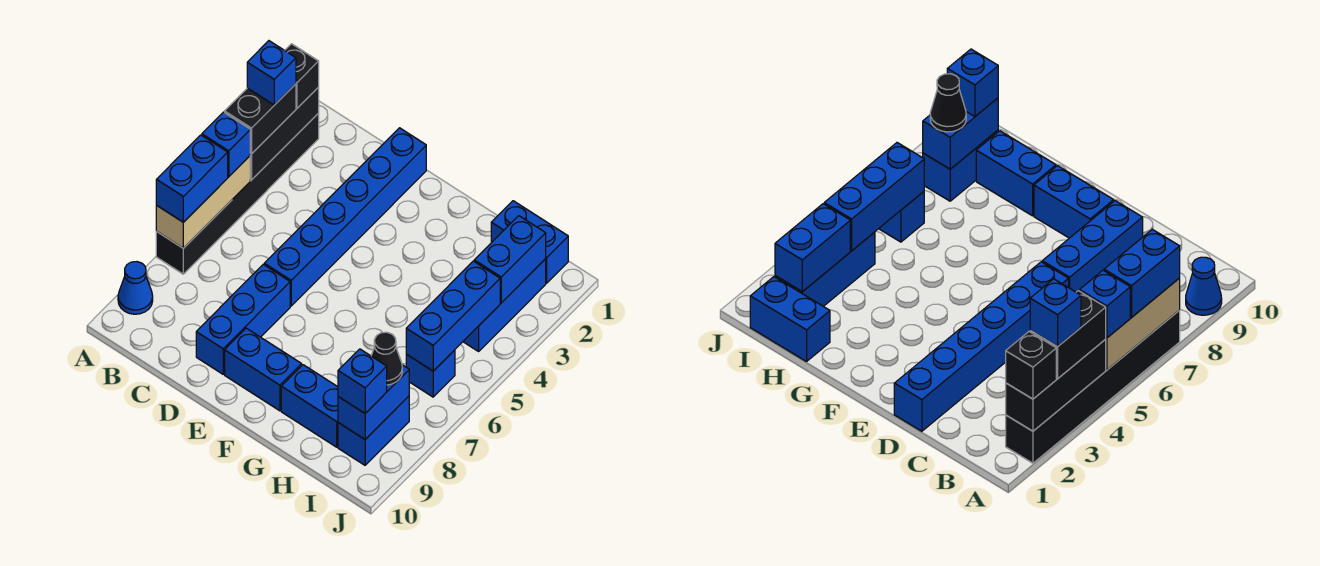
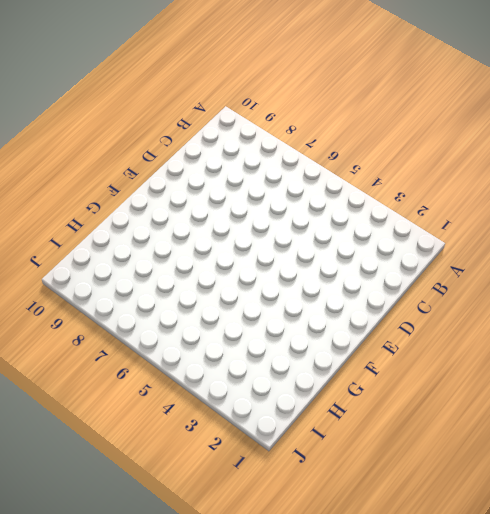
none -> black 1x6 brick [156,113,319,274]
none -> blue 1x1 cone [118,262,153,314]
none -> blue 1x6 brick [264,128,426,306]

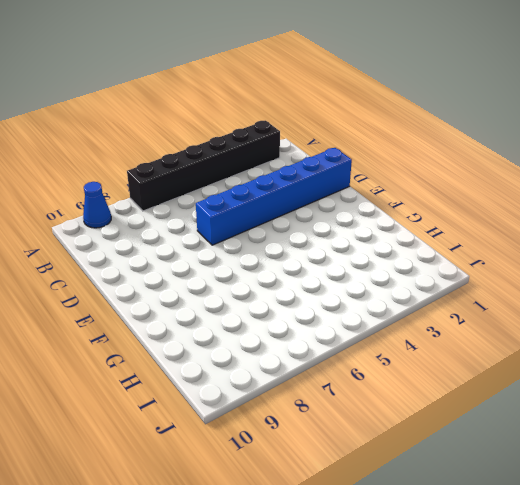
none -> blue 1x3 brick [196,264,290,374]
none -> blue 1x2 brick [225,328,302,411]
none -> blue 1x2 brick [281,365,338,447]

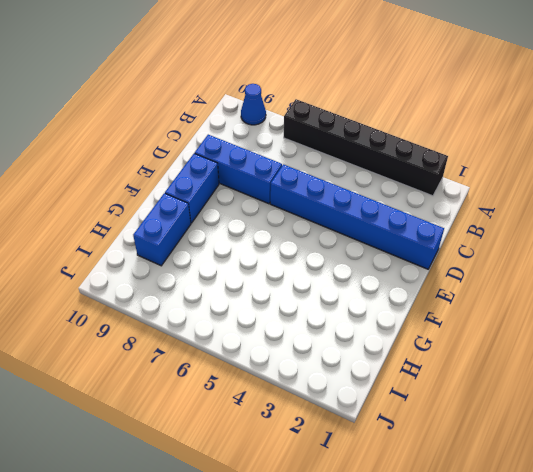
none -> blue 1x2 brick [491,201,568,283]
none -> blue 1x3 brick [463,259,546,351]
none -> blue 1x1 brick [406,350,455,397]

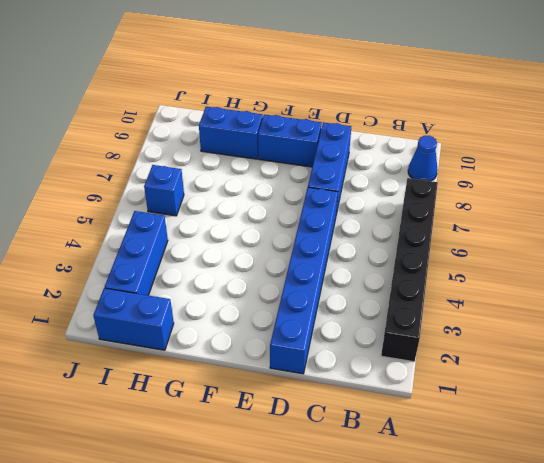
none -> blue 1x2 brick [338,396,409,465]
none -> black 1x3 brick [250,87,319,180]
none -> tan 1x3 brick [156,156,250,248]

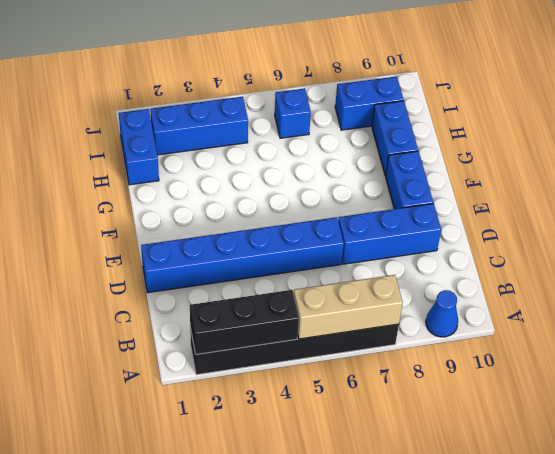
none -> blue 1x2 brick [474,216,546,303]
none -> blue 1x3 brick [406,261,500,371]
none -> blue 1x2 brick [338,365,409,439]

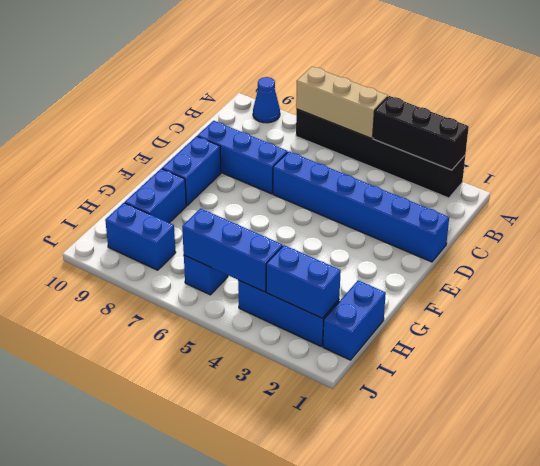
none -> blue 1x2 brick [338,365,409,439]
none -> black 1x1 brick [285,44,319,108]
none -> black 1x2 brick [225,84,296,154]

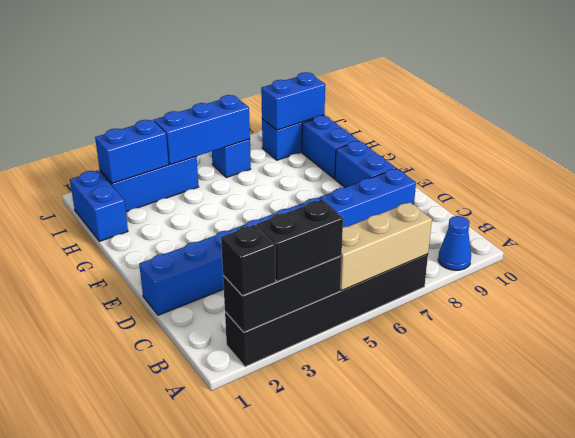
none -> blue 1x1 brick [202,112,250,177]
none -> blue 1x2 brick [156,135,228,222]
none -> black 1x1 cone [371,332,402,385]

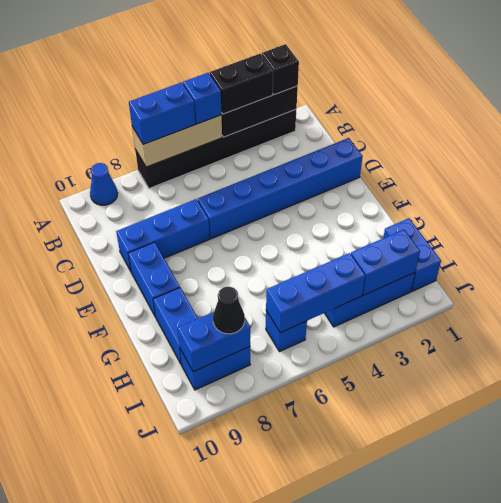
none -> blue 1x1 brick [338,349,387,413]
none -> blue 1x1 brick [247,41,296,105]

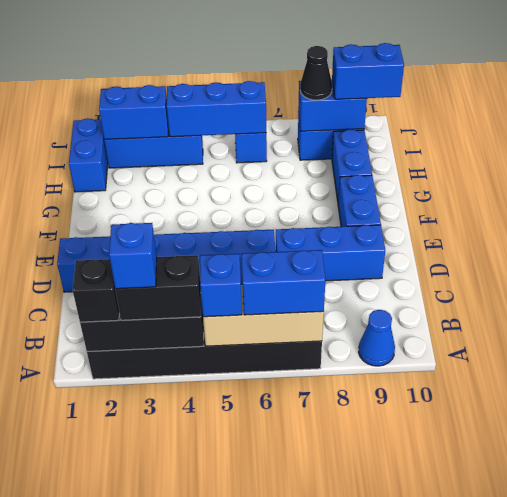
blue 1x2 brick [332,43,404,99] -> blue 1x1 brick [338,349,387,413]

